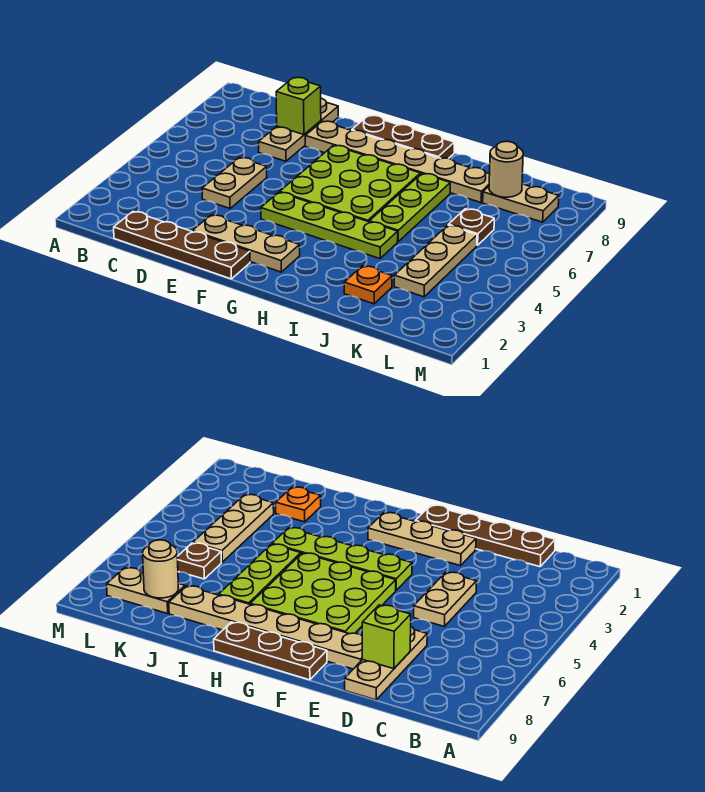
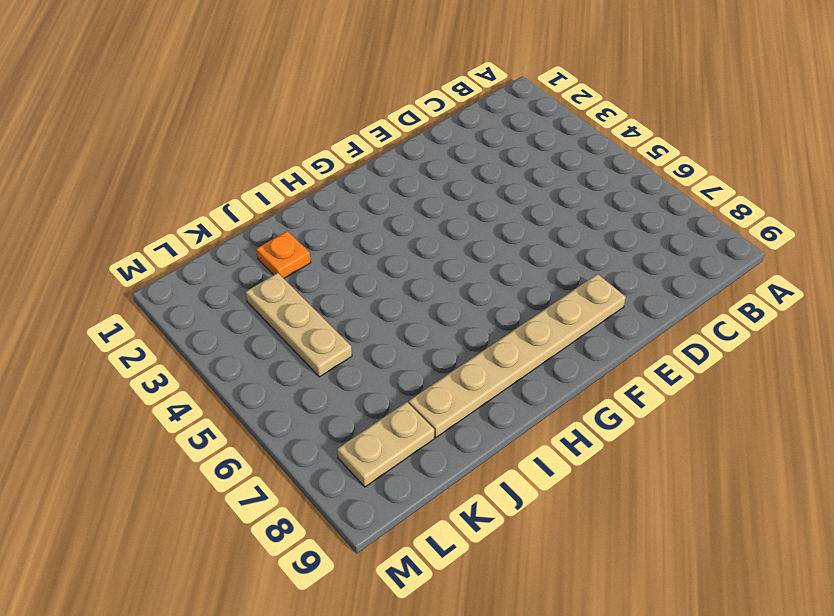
none -> brown 1x4 plate [114,212,250,279]
none -> tan 1x2 plate [202,158,267,208]
none -> tan 1x3 plate [259,98,338,161]

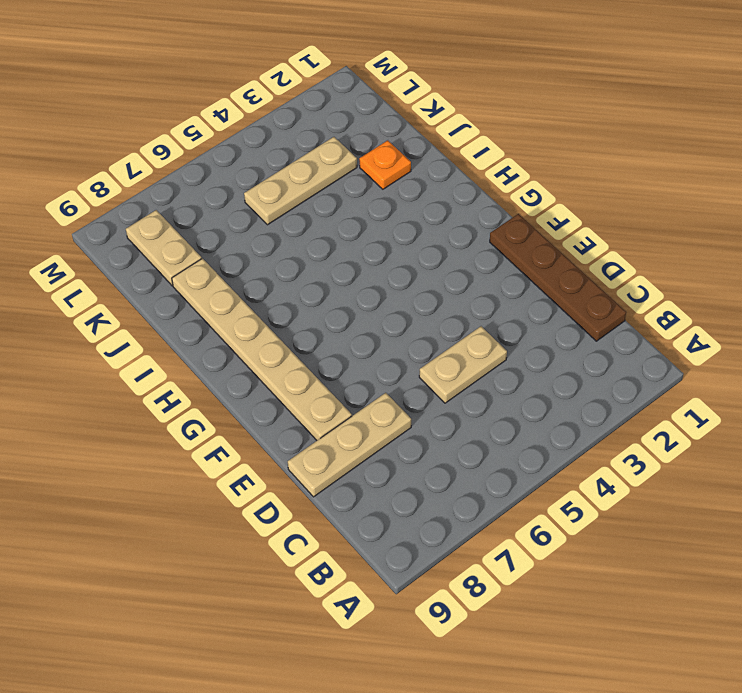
none -> tan 1x3 plate [192,215,300,272]
none -> lime 1x4 plate [261,192,398,259]
none -> lime 3x3 plate [280,146,420,222]

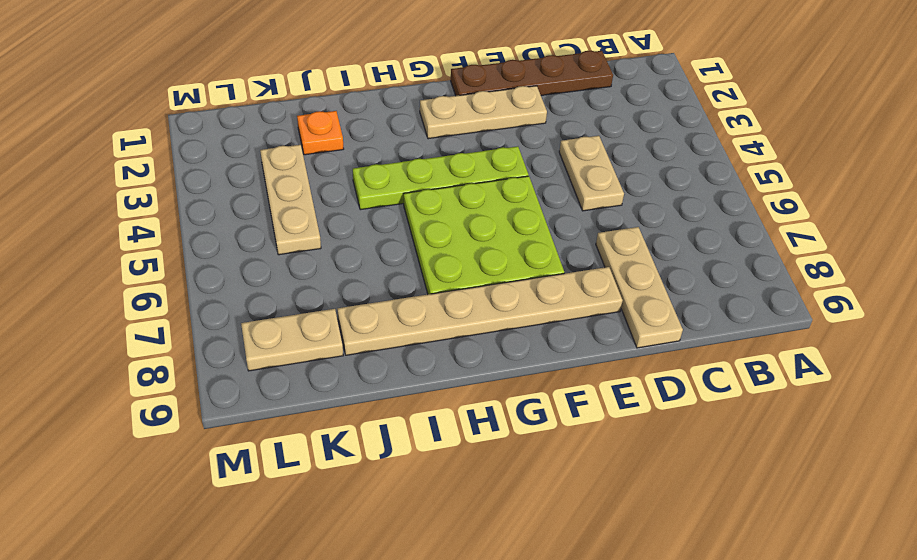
none -> brown 1x3 plate [352,115,454,159]
none -> lime 1x3 plate [369,174,450,242]
none -> brown 1x1 plate [448,209,494,245]

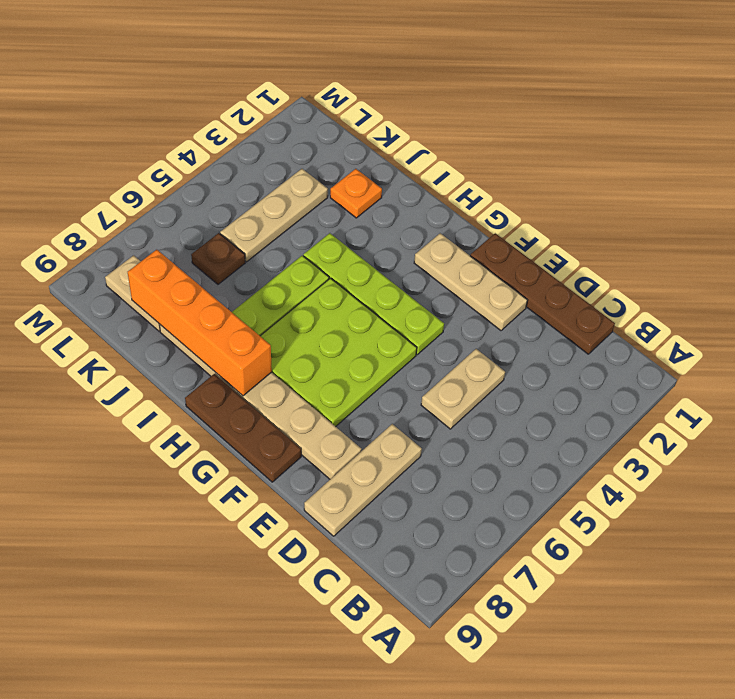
orange 1x4 brick [128,250,272,396] -> tan 1x1 round brick [489,141,523,197]
none -> lime 1x1 brick [276,77,321,135]

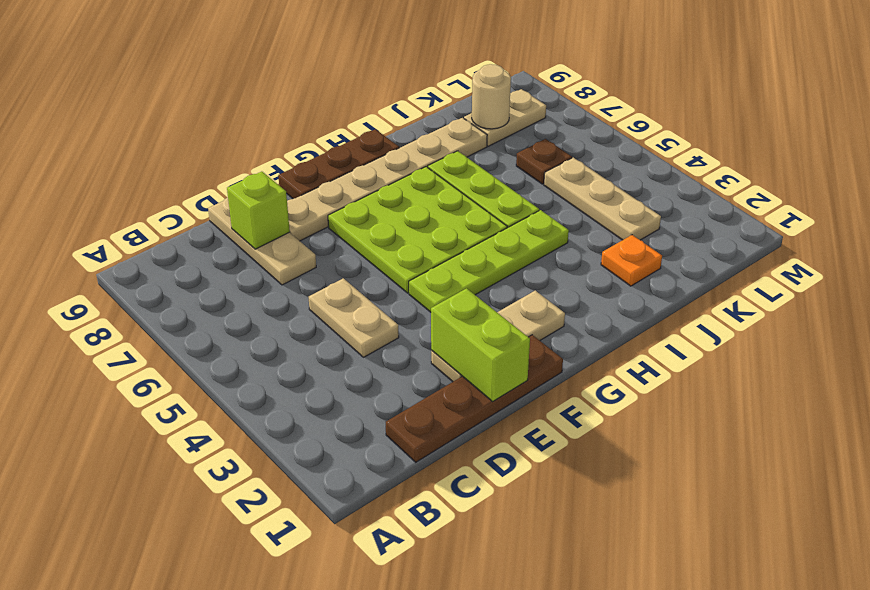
lime 1x2 brick [431,288,530,401] -> none

